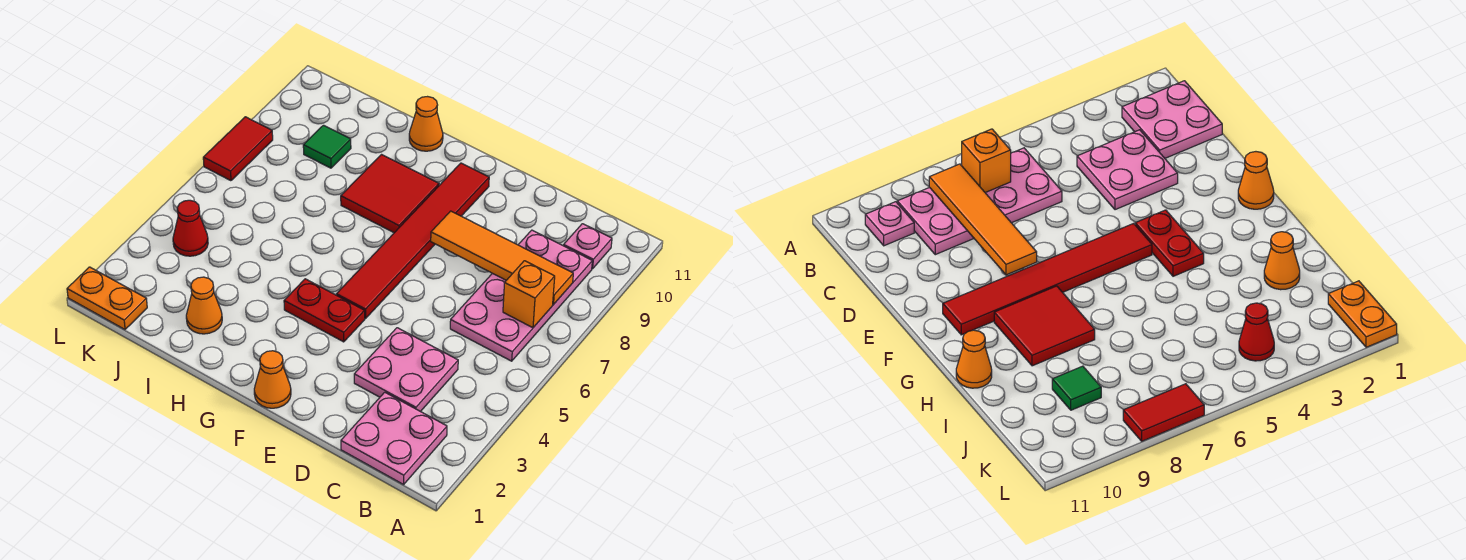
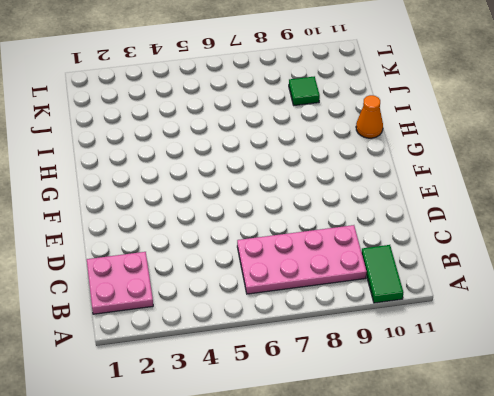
green 1x2 tile [362,245,403,303] -> pink 1x1 plate [564,224,612,269]
none -> pink 2x2 plate [354,328,458,412]
none -> orange 1x1 cone [254,351,291,408]
none -> red 1x2 plate [284,279,365,342]

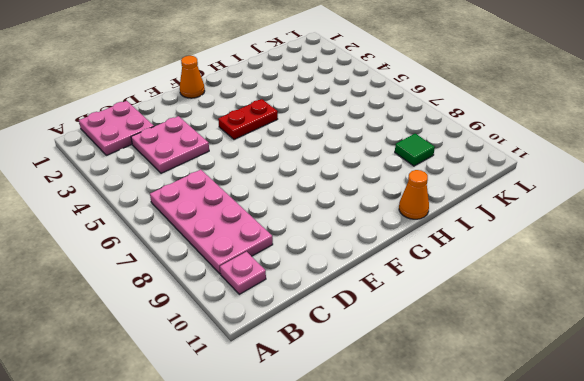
none -> red 1x6 tile [336,163,489,319]
none -> red 2x2 tile [341,155,439,233]
none -> orange 1x1 cone [186,277,222,334]

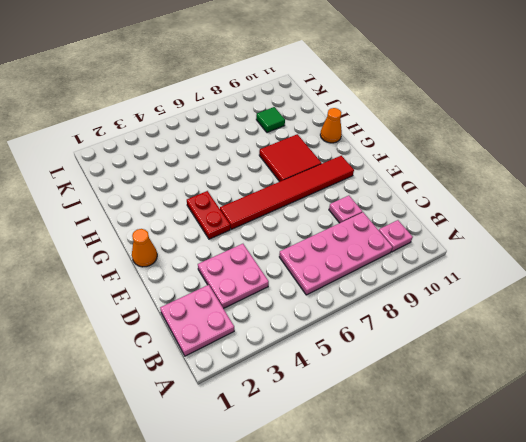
pink 1x1 plate [329,196,362,223] -> none
none -> orange 1x1 cone [186,277,222,334]
none -> orange 1x2 plate [67,267,147,329]
none -> red 1x1 cone [173,200,208,256]

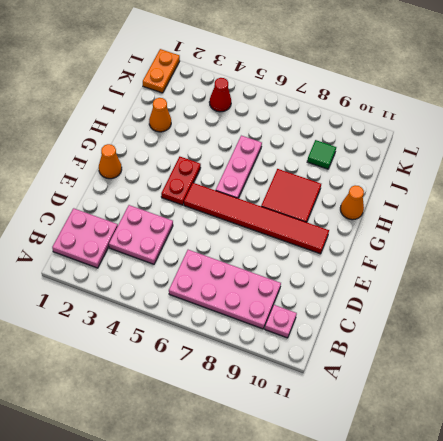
pink 1x3 plate [216,136,262,198] -> none
none -> red 1x2 tile [203,117,273,181]
none -> orange 1x1 brick [503,261,555,328]
none -> orange 1x4 tile [431,211,573,304]

